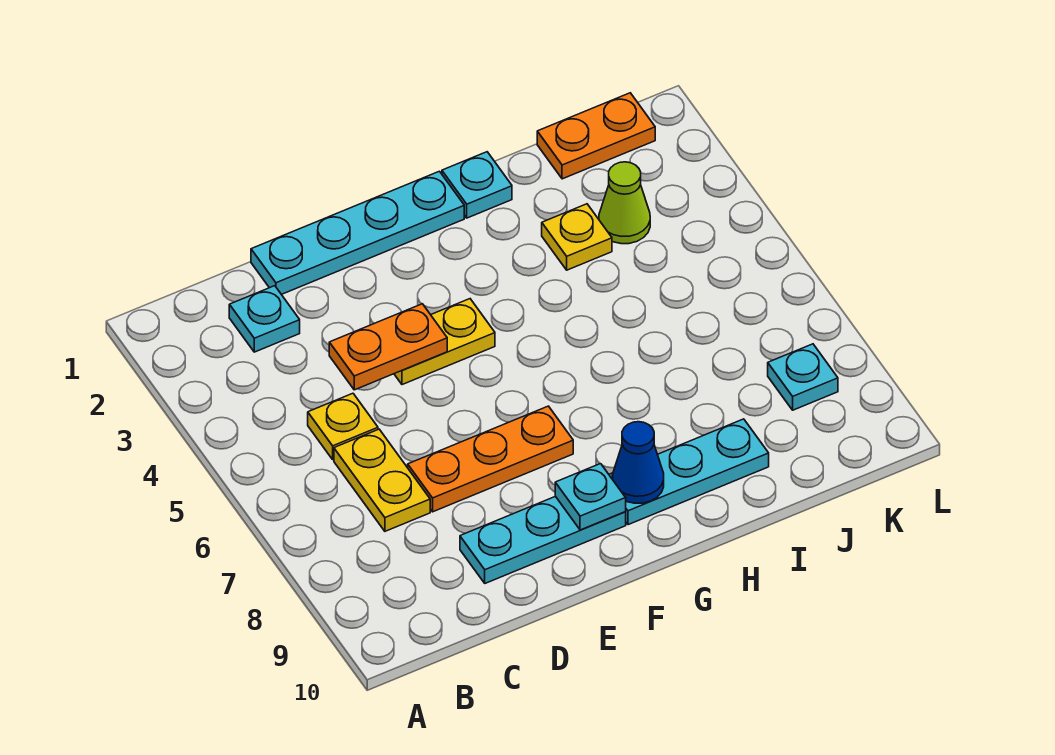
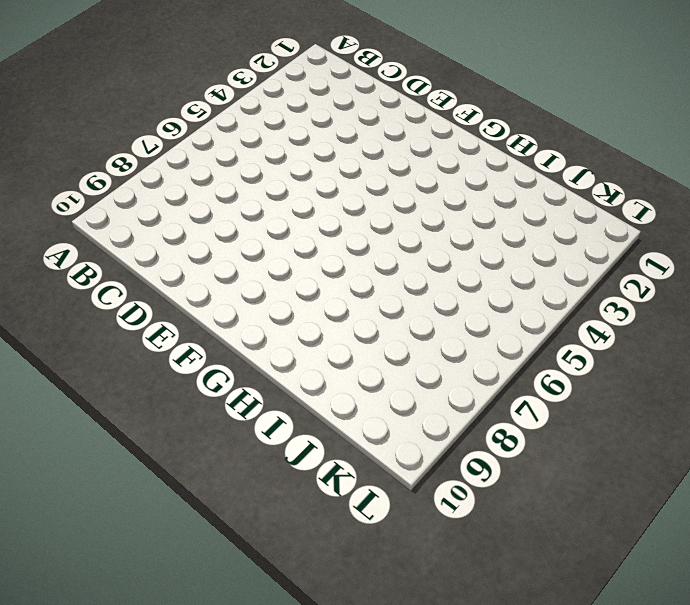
none -> cyan 1x1 plate [229,286,300,352]
none -> yellow 1x1 plate [308,393,378,460]
none -> yellow 1x2 plate [334,429,430,531]

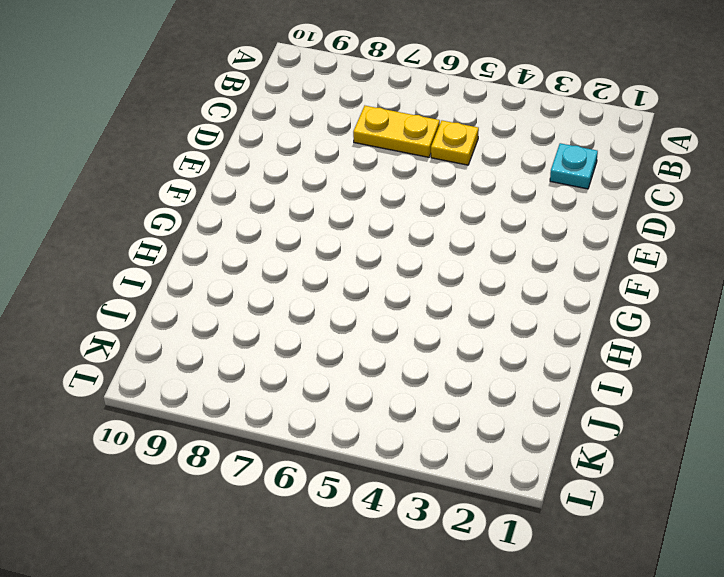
none -> cyan 1x4 plate [251,171,464,295]
none -> orange 1x3 plate [408,406,573,512]
none -> cyan 1x3 plate [460,496,626,583]

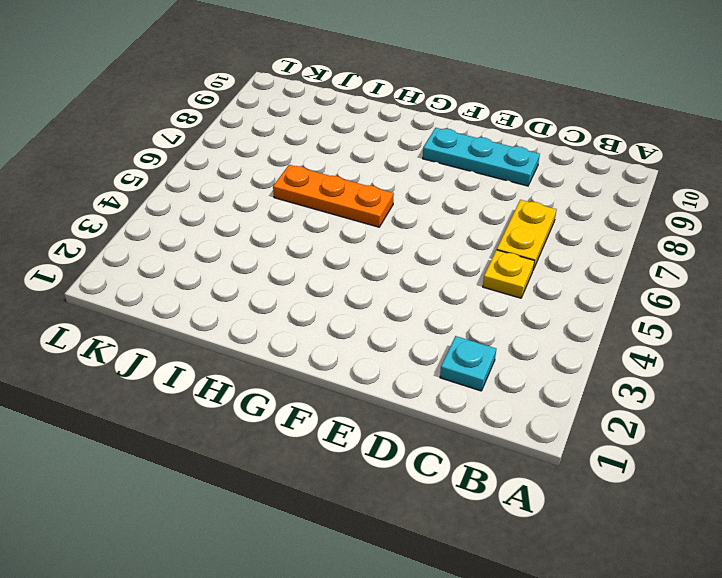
orange 1x3 plate [273,165,394,227] -> orange 1x3 plate moved to [408,406,573,512]
none -> cyan 1x4 plate [251,171,464,295]
none -> yellow 1x2 plate [394,299,495,385]
none -> cyan 1x3 plate [609,419,769,525]

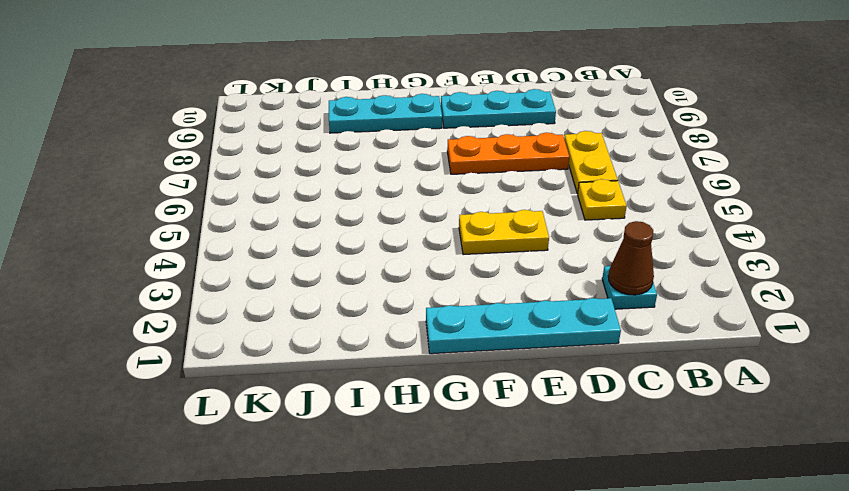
brown 1x1 cone [608,221,654,295] -> none
none -> cyan 1x1 plate [442,152,512,218]
none -> yellow 1x1 plate [542,204,612,270]
none -> orange 1x2 plate [537,93,655,179]

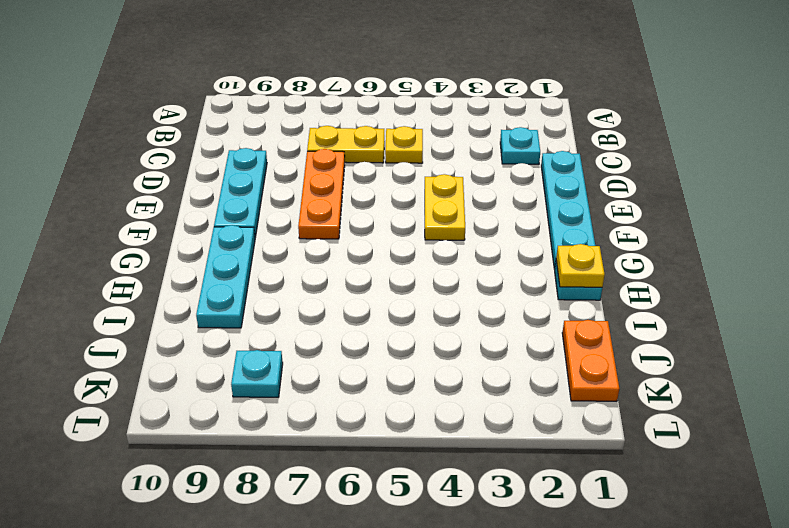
yellow 1x1 plate [556,244,605,287] -> yellow 1x1 plate moved to [542,204,612,270]
none -> lime 1x1 cone [599,162,650,244]
none -> orange 1x2 plate [329,304,447,390]
none -> cyan 1x1 plate [555,464,626,530]

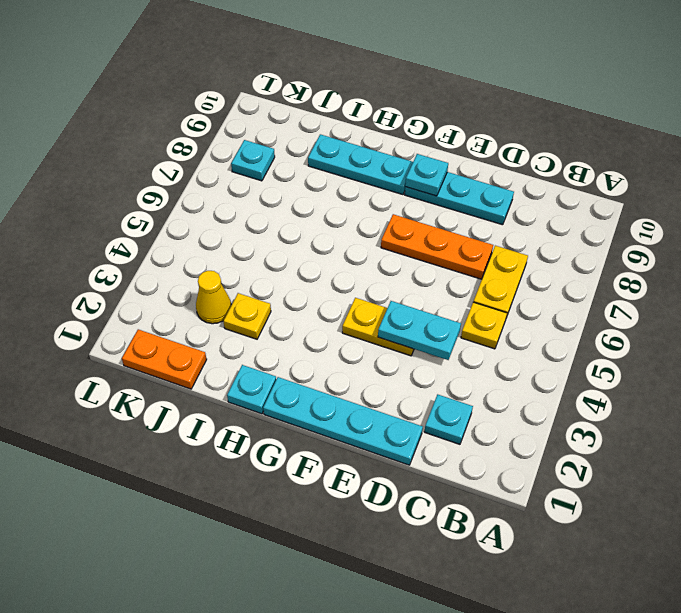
cyan 1x2 plate [378,301,461,360] -> orange 1x2 plate [329,304,447,390]
yellow 1x1 cone [196,271,231,324] -> lime 1x1 cone [599,162,650,244]
none -> blue 1x1 cone [612,422,664,503]

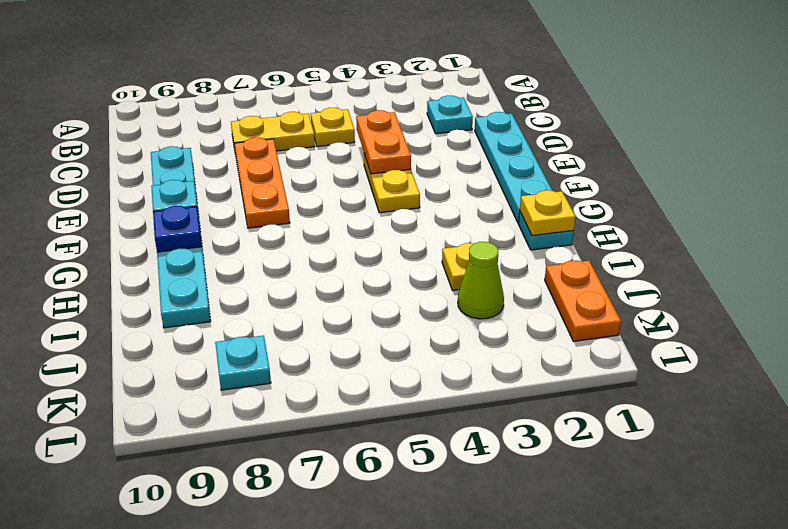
blue 1x1 plate [153,206,202,252] -> blue 1x1 cone [612,422,664,503]
yellow 1x1 plate [520,190,576,236] -> none

